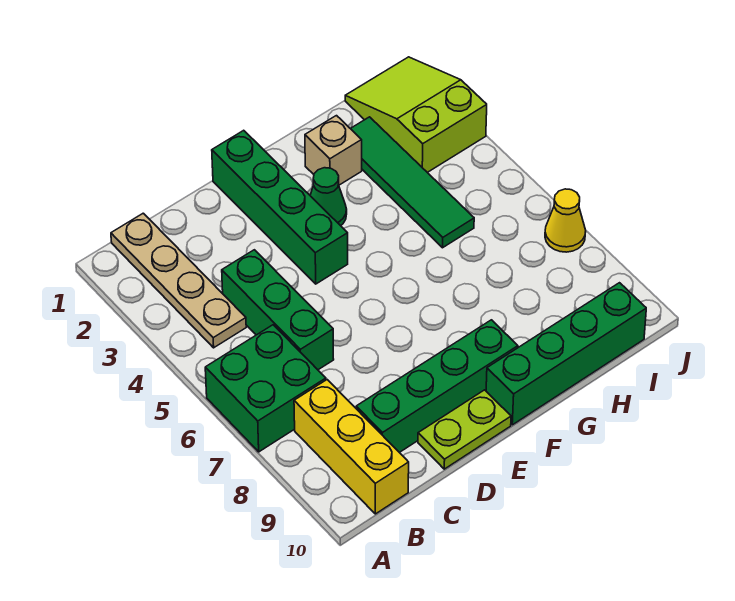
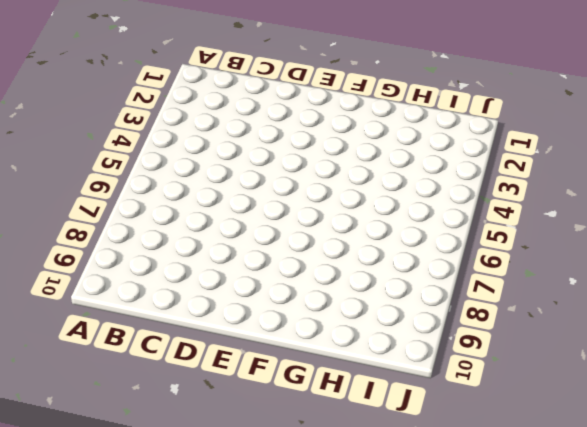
none -> green 2x2 brick [205,325,326,452]
none -> tan 1x4 plate [111,213,246,348]
none -> yellow 1x3 brick [294,380,409,514]

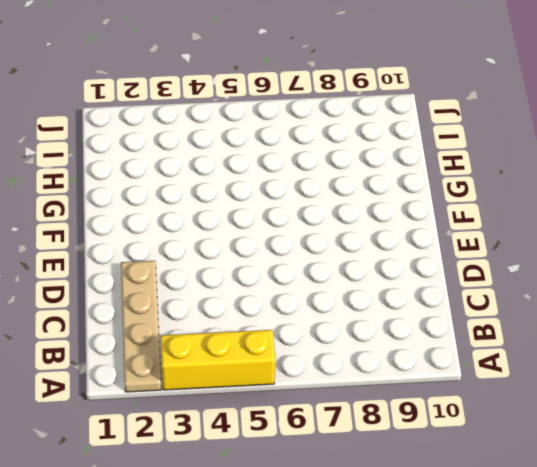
tan 1x4 plate [121,261,161,392] -> tan 1x4 plate turned to [111,213,246,348]
yellow 1x3 brick [161,330,275,390] -> yellow 1x3 brick moved to [294,380,409,514]
none -> green 2x2 brick [205,325,326,452]
none -> green 1x3 brick [222,250,334,370]
none -> green 1x4 brick [356,320,518,453]

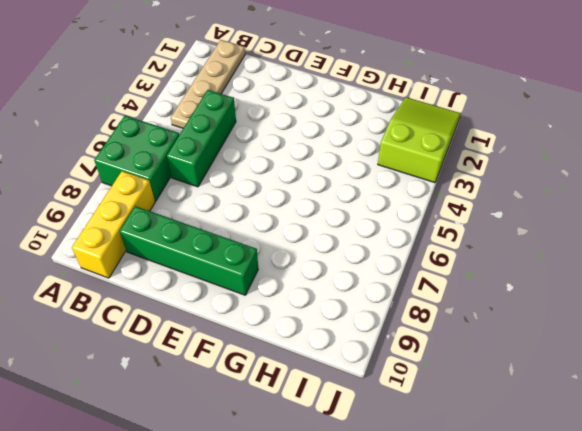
none -> lime 1x2 plate [418,390,511,469]
none -> green 1x4 brick [212,130,348,284]
none -> green 1x1 cone [310,168,347,226]

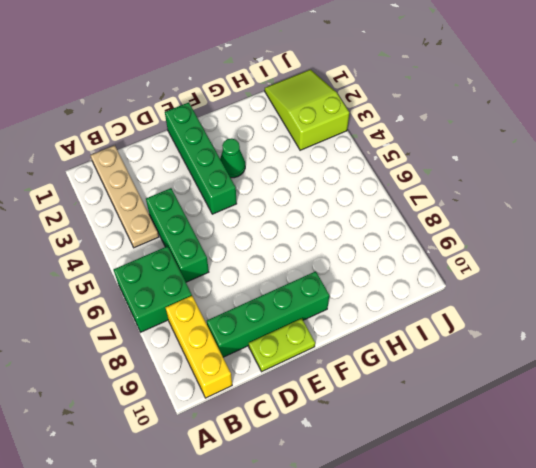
none -> green 1x4 brick [486,283,646,425]
none -> tan 1x1 brick [305,116,362,185]
none -> green 1x4 tile [351,117,474,248]

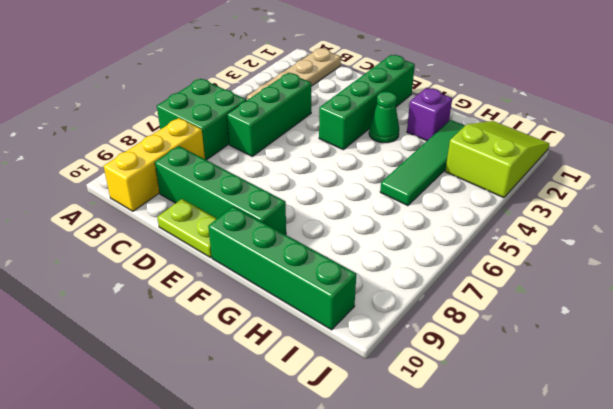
purple 1x1 brick [407,88,452,141] -> tan 1x1 brick [305,116,362,185]
none -> yellow 1x1 cone [545,189,586,252]

